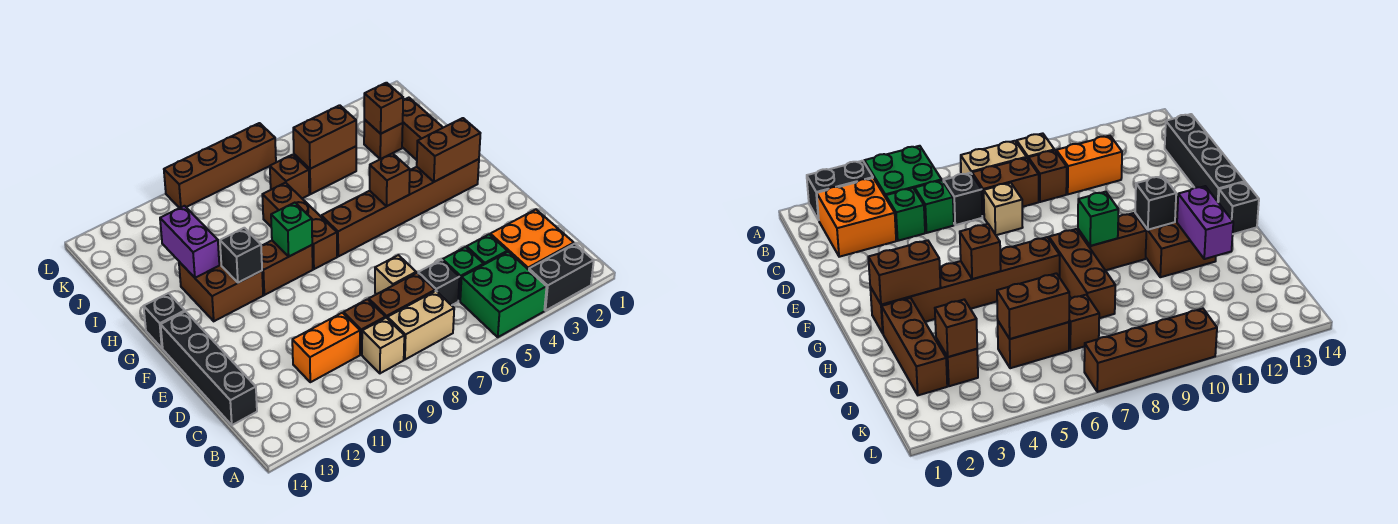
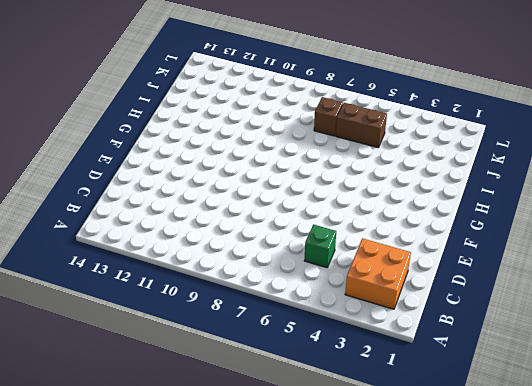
none -> black 1x2 brick [529,244,594,311]
none -> green 2x2 brick [460,252,547,337]
none -> tan 1x2 brick [387,291,454,360]
none -> tan 1x1 brick [362,318,404,373]

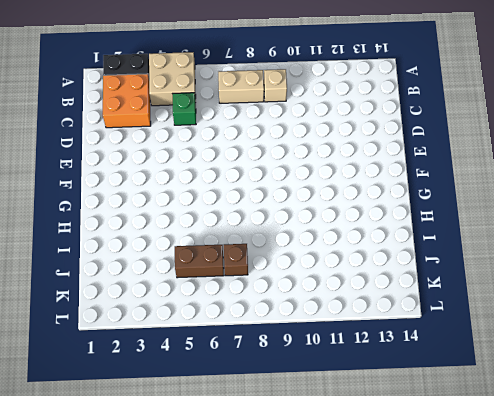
tan 2x2 brick [149,52,196,106] -> green 2x2 brick [460,252,547,337]
none -> green 1x1 brick [467,234,507,264]
none -> black 1x1 brick [418,260,459,305]
none -> brown 1x2 brick [369,273,435,318]
none -> brown 1x1 brick [344,299,385,354]

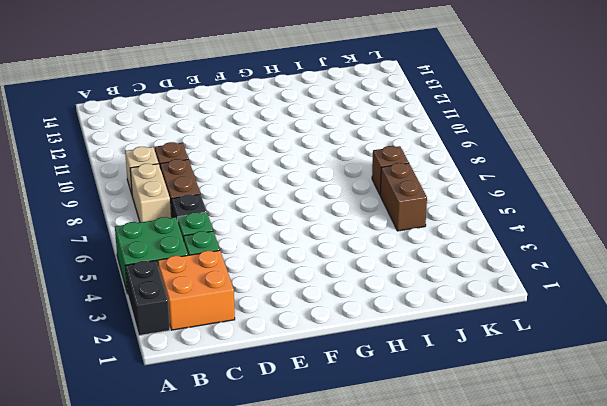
none -> orange 1x2 brick [292,313,360,382]
none -> black 1x4 brick [161,311,257,425]
none -> tan 1x1 brick [375,255,416,294]
none -> brown 1x6 brick [321,159,479,256]

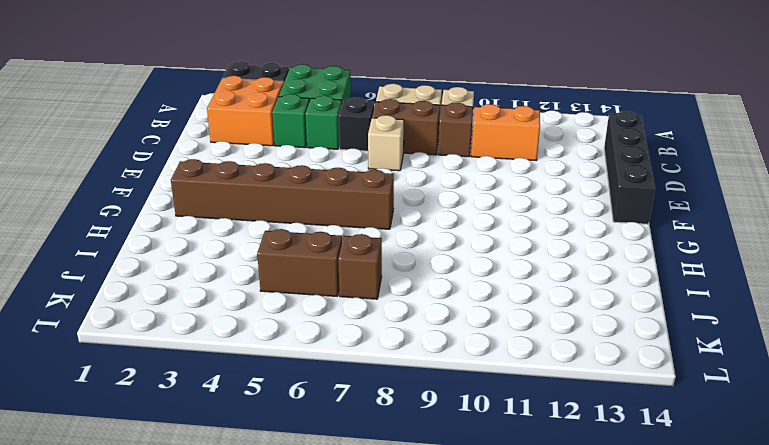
none -> brown 1x3 brick [262,183,337,269]
none -> brown 1x2 brick [261,241,313,295]
none -> brown 2x2 brick [179,241,263,321]
none -> black 1x1 brick [144,293,185,348]

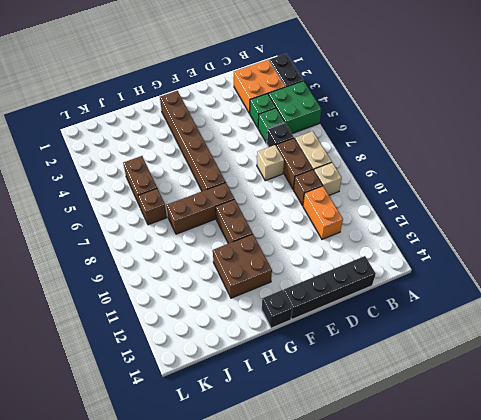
none -> brown 1x3 brick [402,98,443,160]
none -> brown 1x1 brick [364,119,403,159]
none -> brown 1x4 brick [164,123,276,208]
none -> brown 1x2 brick [417,118,480,182]

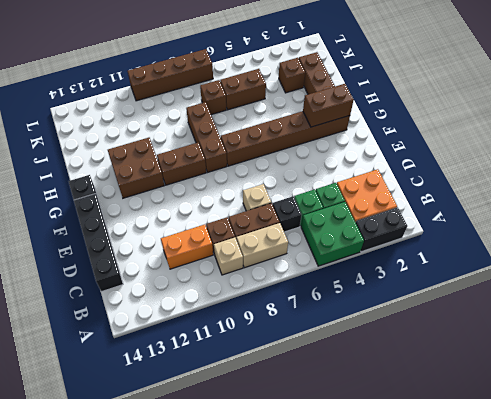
none -> brown 1x1 brick [370,153,410,206]
none -> green 1x1 brick [271,203,312,256]
none -> black 1x1 brick [220,228,262,283]
none -> purple 1x2 brick [160,206,219,278]

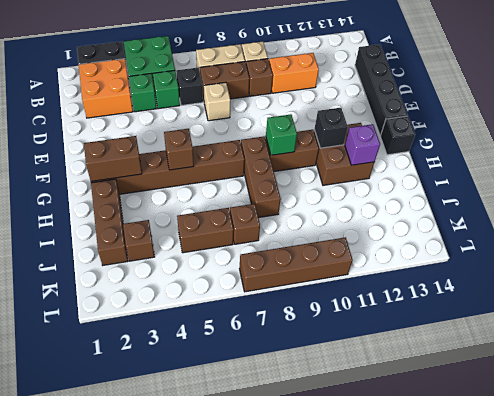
purple 1x1 brick [345,124,380,165] -> purple 1x2 brick [160,206,219,278]
none -> brown 1x1 brick [364,83,403,134]
none -> brown 1x2 brick [293,105,356,169]

